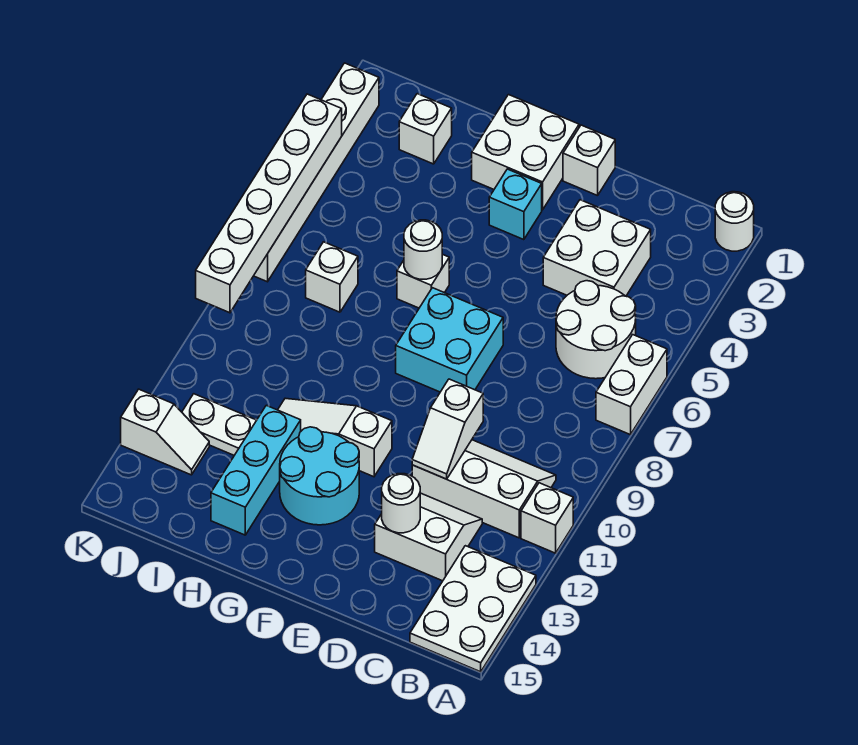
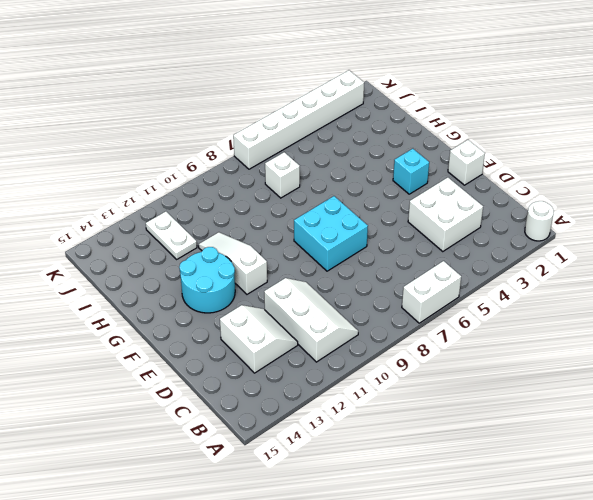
none -> white 1x1 brick [521,483,573,553]
none -> white 2x3 plate [410,546,536,672]
none -> white 2x2 round brick [556,281,636,379]

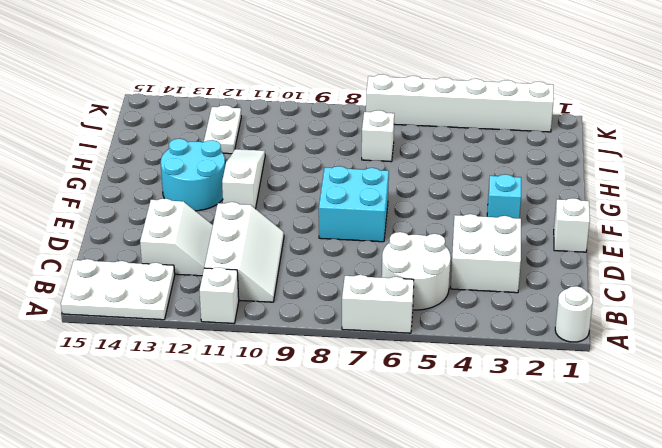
none -> white 2x2 brick [472,95,579,210]
none -> white 1x1 brick [397,254,449,308]
none -> cyan 1x3 brick [211,405,301,535]

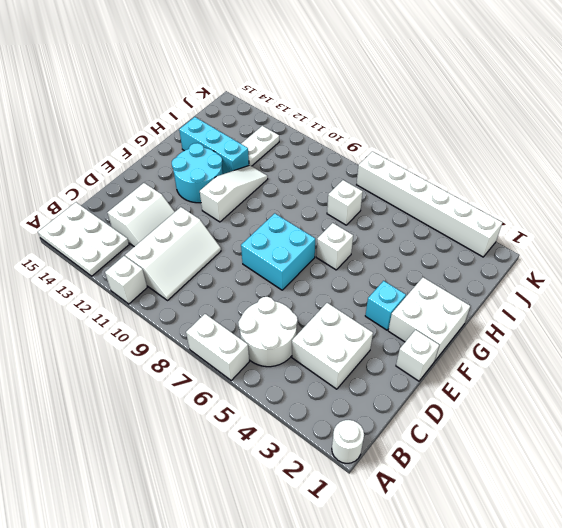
none -> white 1x1 brick [399,94,452,164]
none -> white 1x2 slope [121,389,209,475]
none -> white 1x2 slope [412,379,483,479]

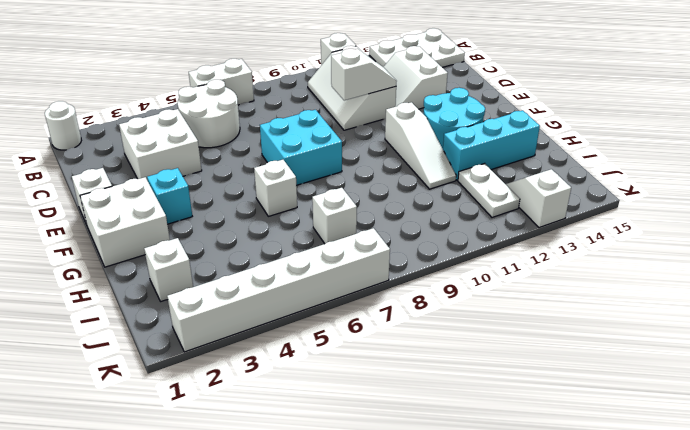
none -> white 1x1 round brick [382,474,420,533]
none -> white 1x1 round brick [404,220,442,279]
none -> white 1x6 brick [196,94,342,313]

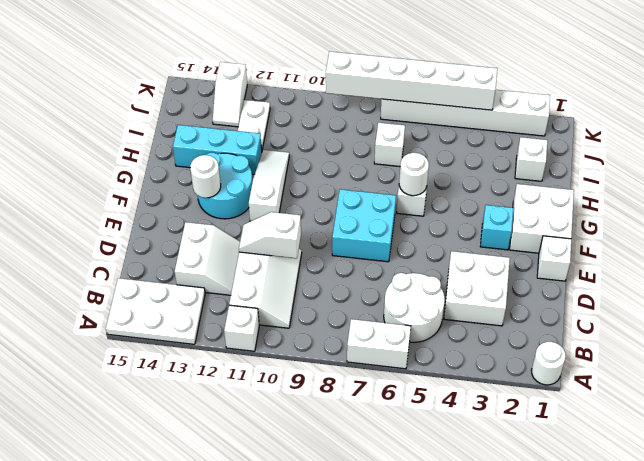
white 1x1 round brick [190,155,221,198] -> white 1x1 round brick moved to [382,474,420,533]

